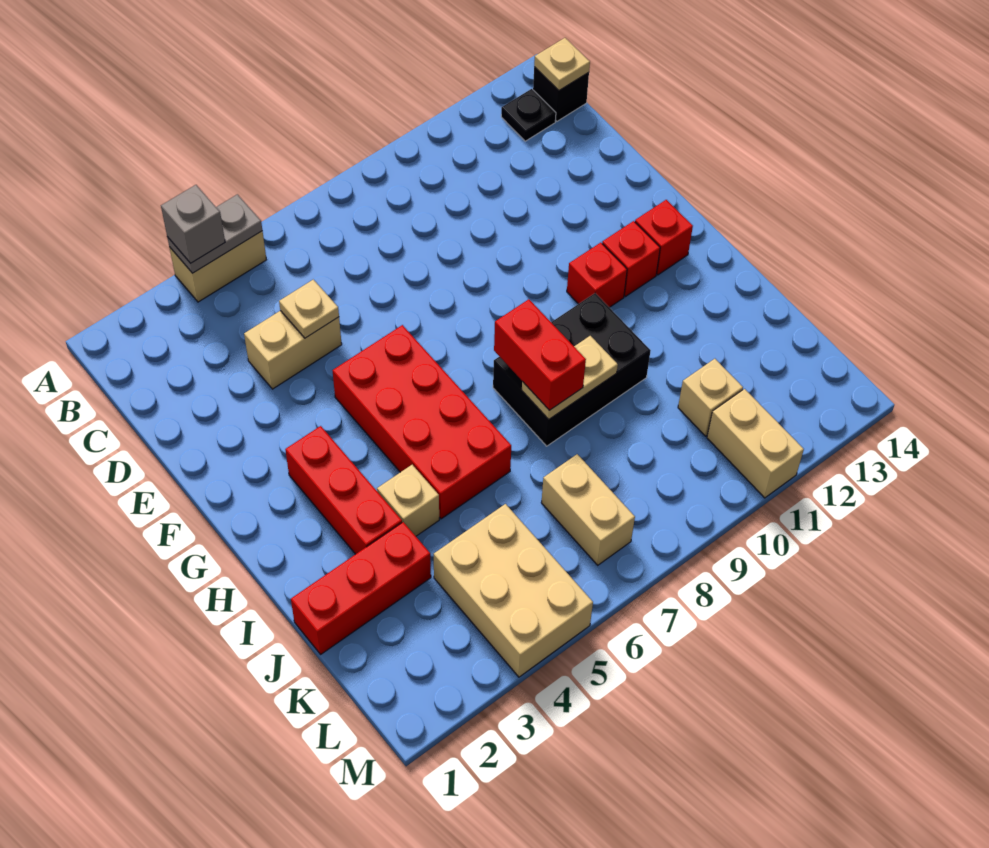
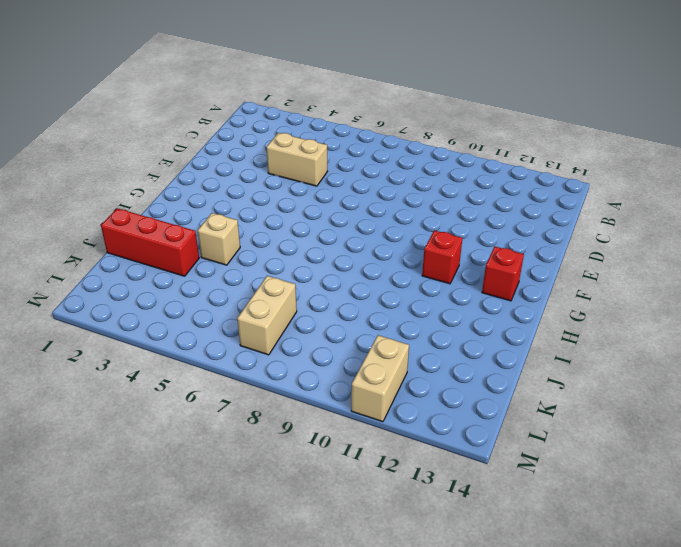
none -> tan 1x2 brick [169,231,266,302]
none -> black 1x1 plate [501,89,556,141]
none -> black 1x1 brick [533,67,589,121]

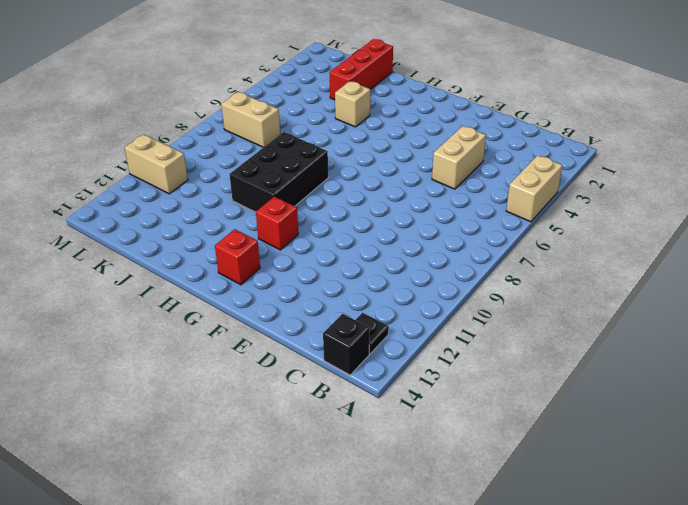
none -> red 2x4 brick [333,325,511,519]
none -> red 1x3 brick [285,426,402,554]
none -> red 1x1 brick [602,221,660,297]

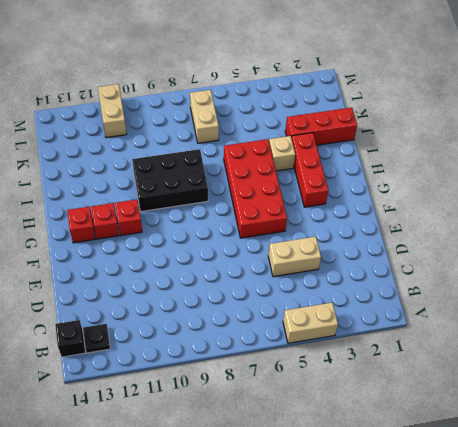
none -> tan 2x3 brick [434,504,593,677]
none -> tan 1x1 brick [678,359,743,436]
none -> grey 1x2 plate [167,194,262,273]

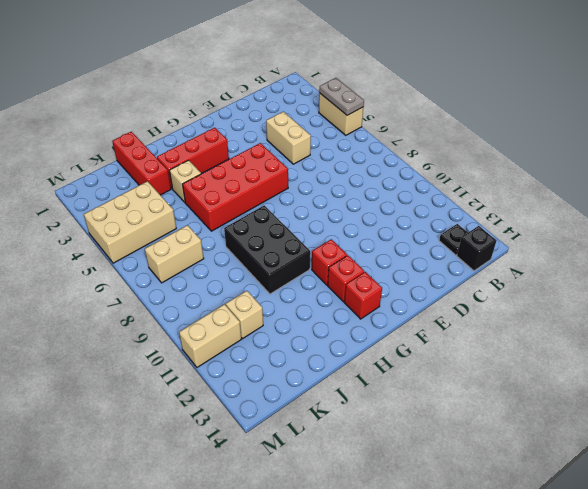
none -> tan 1x1 plate [534,38,590,90]
none -> tan 1x1 plate [279,279,339,338]
none -> tan 1x2 plate [522,336,618,419]

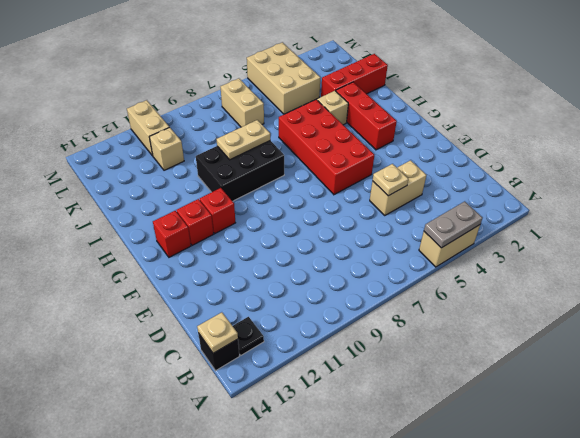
none -> grey 1x1 brick [161,185,225,263]
none -> red 1x2 brick [494,299,586,410]

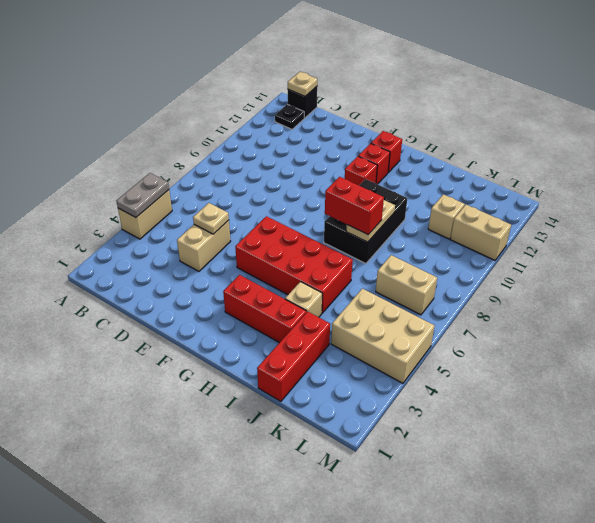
none -> grey 1x1 brick [161,185,225,263]

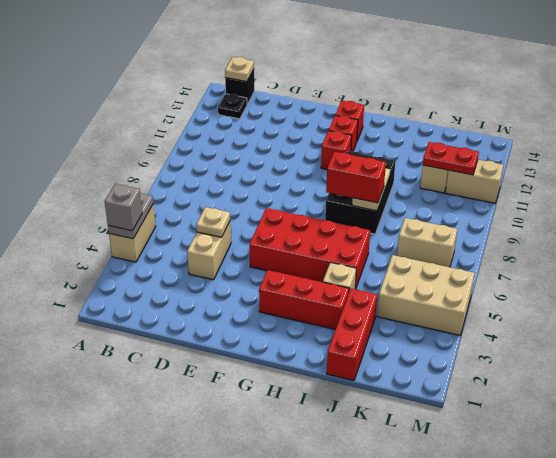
red 1x2 plate [423,142,479,175] -> none

